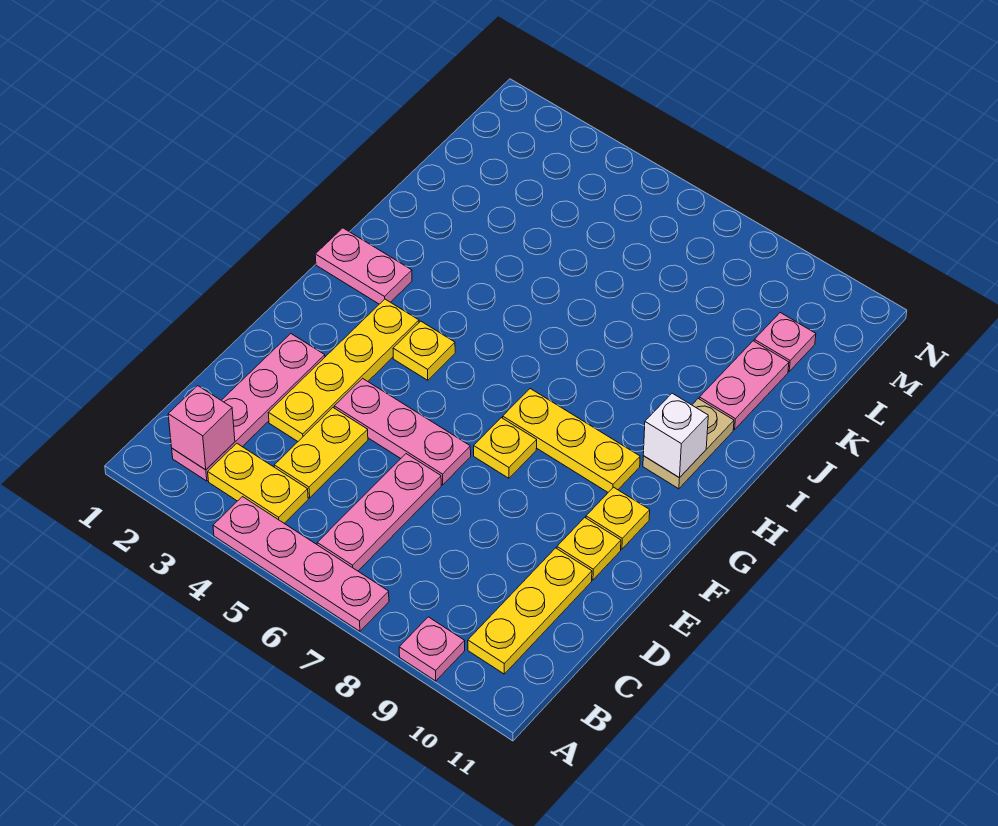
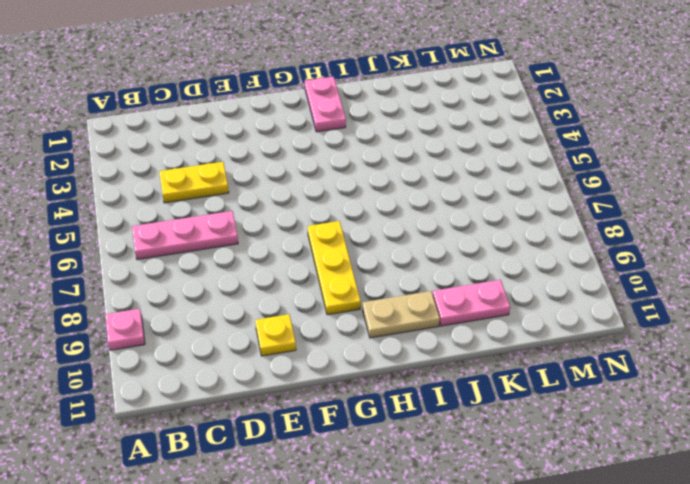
none -> pink 1x4 plate [213,497,389,631]
none -> pink 1x4 plate [172,334,325,481]
none -> yellow 1x2 plate [208,443,308,523]

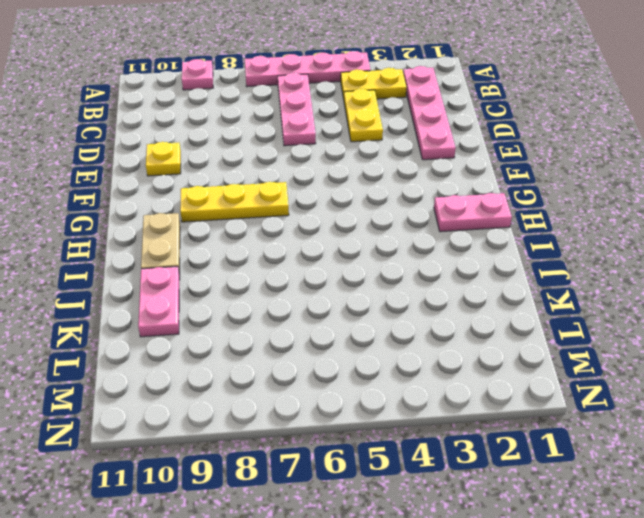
none -> yellow 1x3 plate [468,548,592,674]
none -> yellow 1x4 plate [268,299,419,441]
none -> pink 1x3 plate [334,378,471,485]

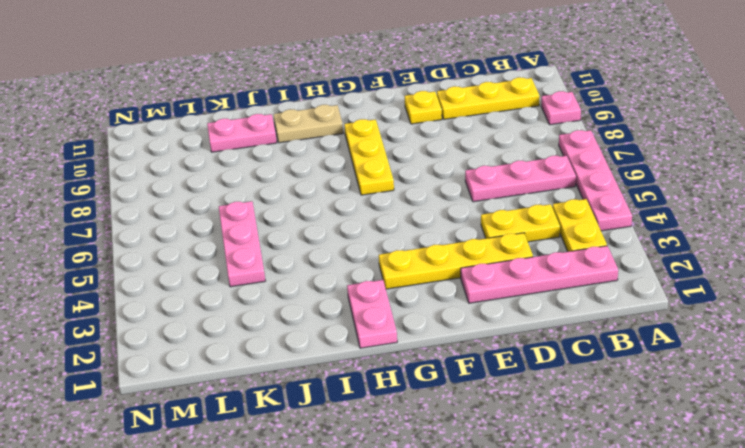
pink 1x3 plate [219,201,265,287] -> pink 1x3 plate moved to [334,378,471,485]
none -> yellow 1x1 plate [474,418,537,478]
none -> yellow 1x1 plate [586,487,650,549]
none -> yellow 1x1 plate [393,321,455,380]

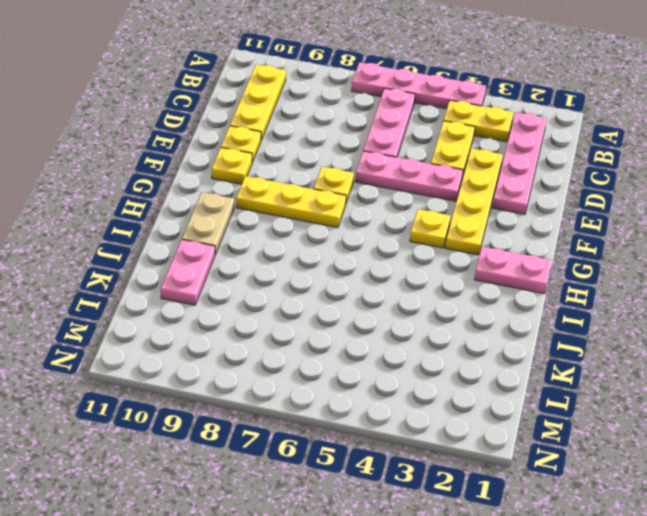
none -> pink 1x1 plate [399,617,465,681]
none -> pink 1x1 plate [754,313,816,371]
none -> pink 1x1 brick [168,386,235,470]

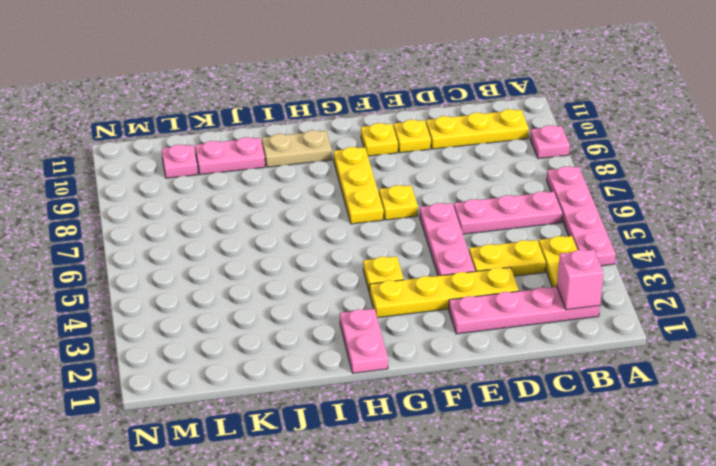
none -> white 1x1 brick [643,393,708,478]

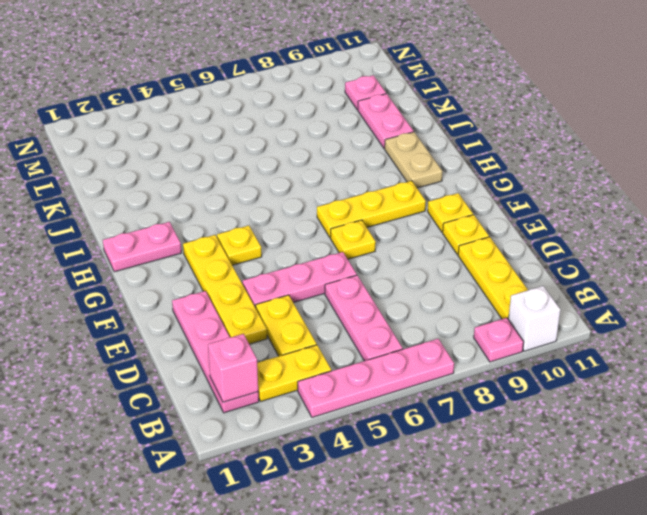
white 1x1 brick [508,286,560,351] -> white 1x1 brick moved to [643,393,708,478]

